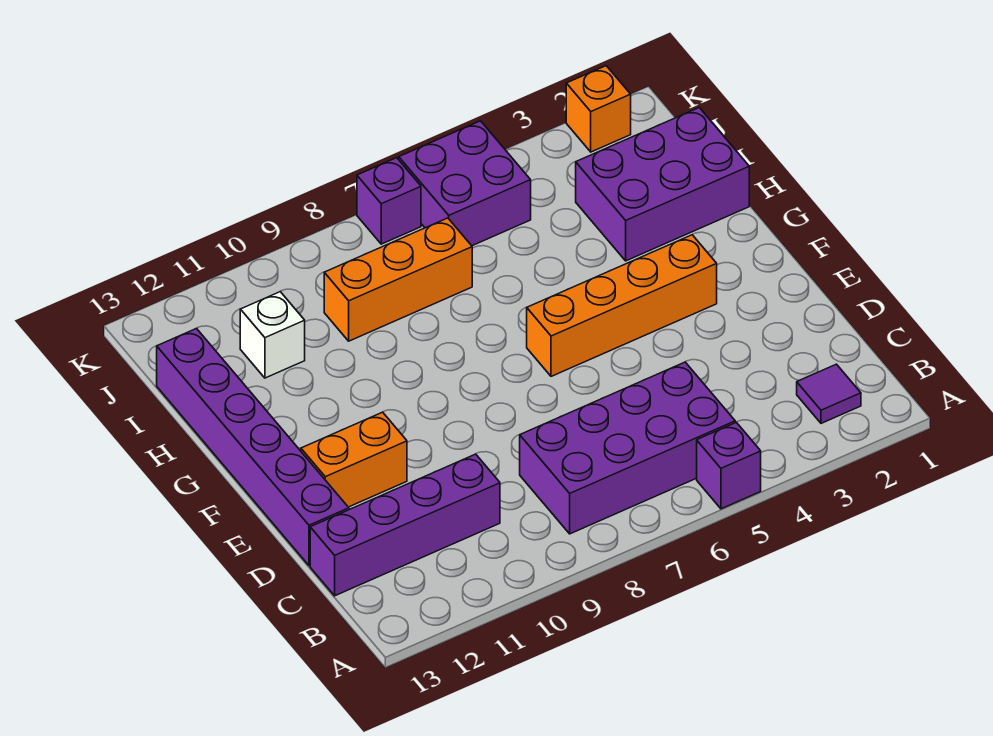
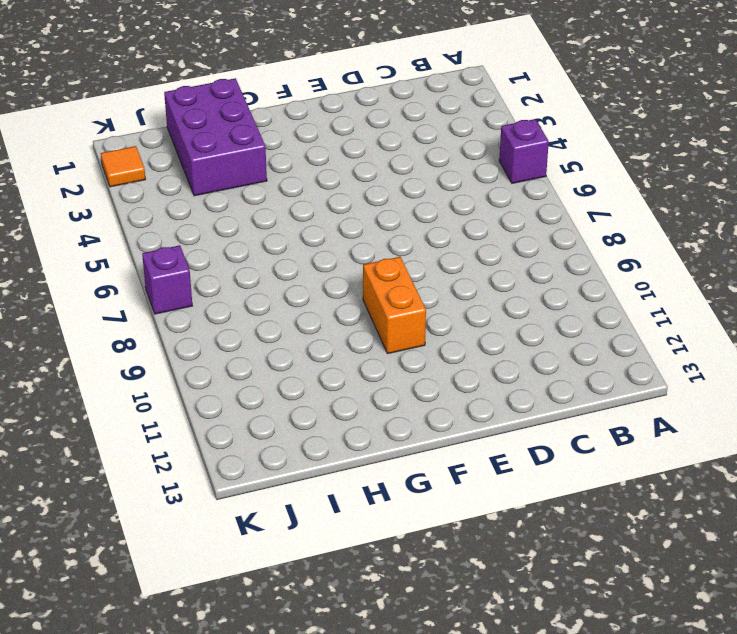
orange 1x2 brick [363,257,426,354] -> orange 1x2 brick moved to [301,412,407,507]
orange 1x1 tile [101,146,146,187] -> orange 1x1 brick [566,66,631,152]
none -> purple 1x1 tile [797,364,861,423]
none -> purple 2x4 brick [520,362,735,534]
none -> purple 1x4 brick [310,454,500,596]

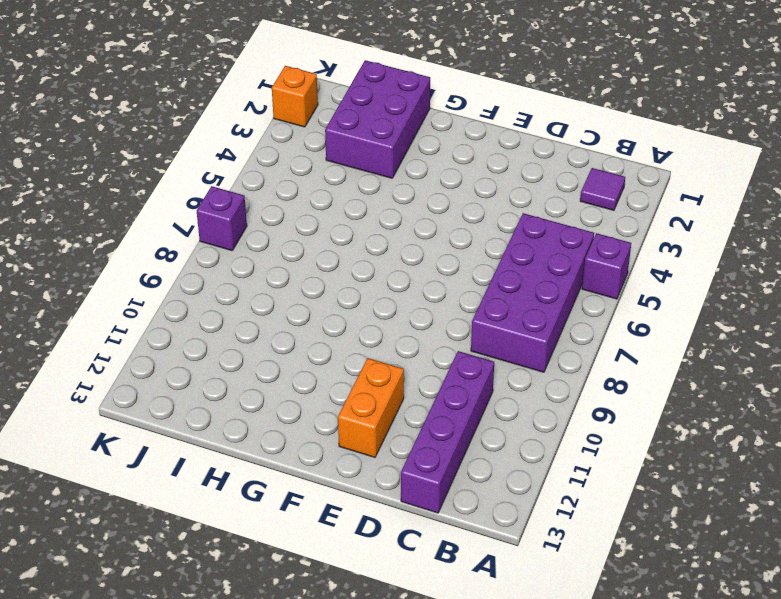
none -> purple 1x6 brick [157,328,349,566]
none -> orange 1x4 brick [527,235,717,376]
none -> orange 1x3 brick [324,218,472,341]

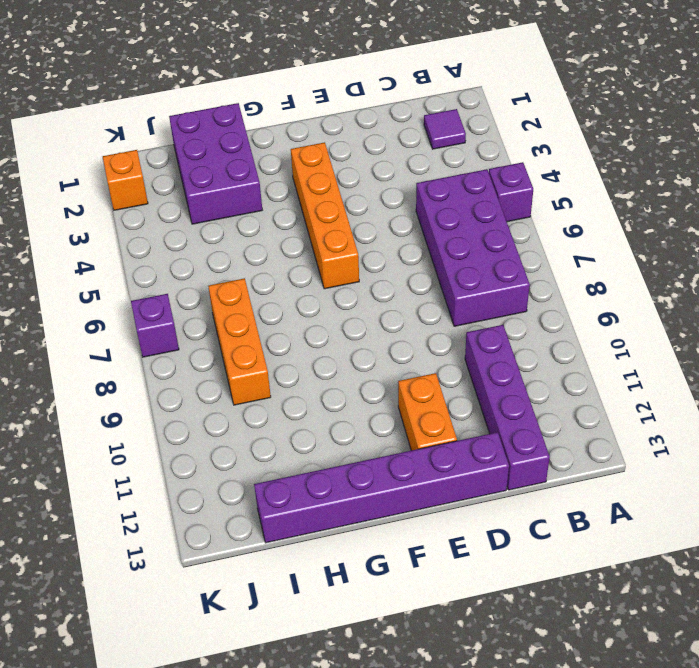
none -> white 1x1 brick [240,292,305,378]
none -> purple 2x2 brick [399,121,531,246]

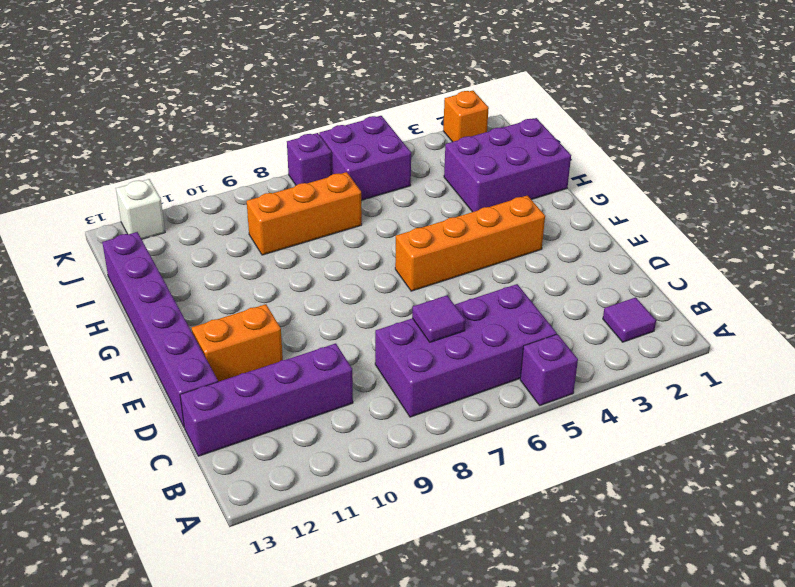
purple 1x1 tile [412,295,465,342] -> none
white 1x1 brick [116,179,165,239] -> white 1x1 brick moved to [240,292,305,378]

